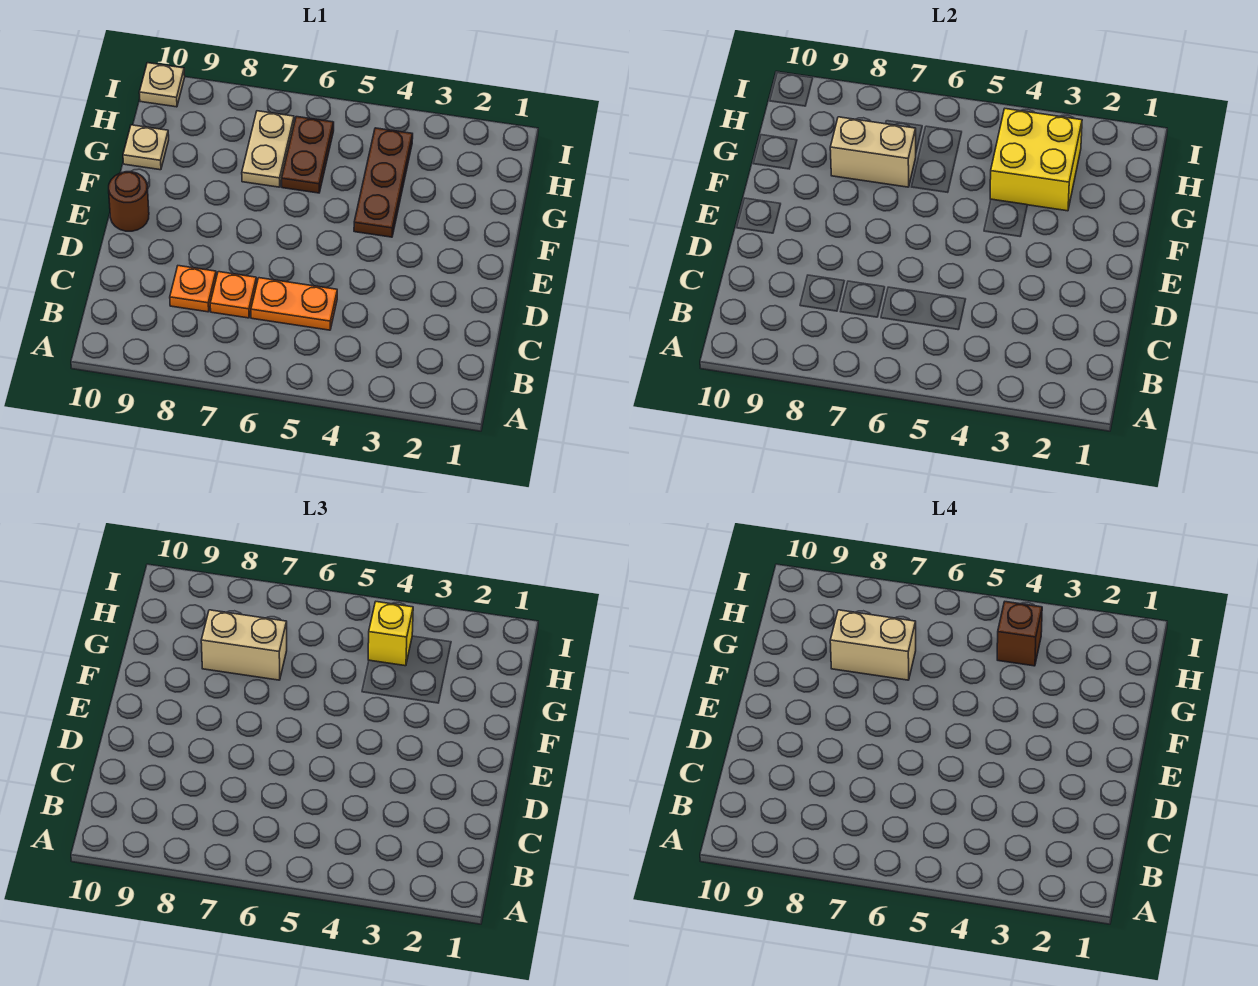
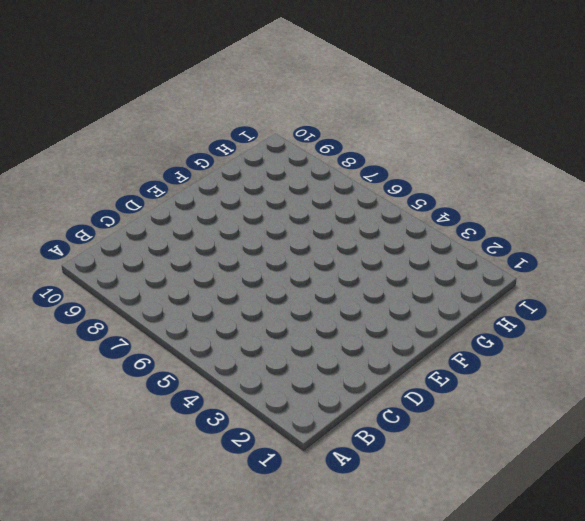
none -> orange 1x2 plate [251,278,337,330]
none -> orange 1x1 plate [210,272,257,318]
none -> orange 1x1 plate [170,266,216,312]

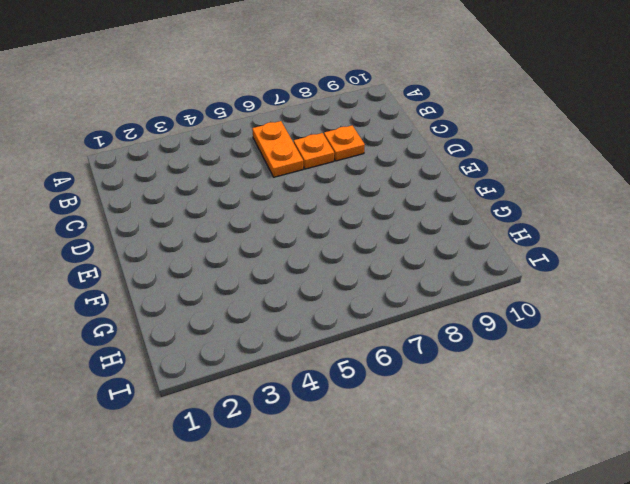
orange 1x2 plate [252,121,303,177] -> orange 1x2 plate turned to [251,278,337,330]
none -> brown 1x1 round brick [109,172,149,231]
none -> brown 1x3 plate [354,128,413,237]
none -> brown 1x2 plate [282,117,334,193]

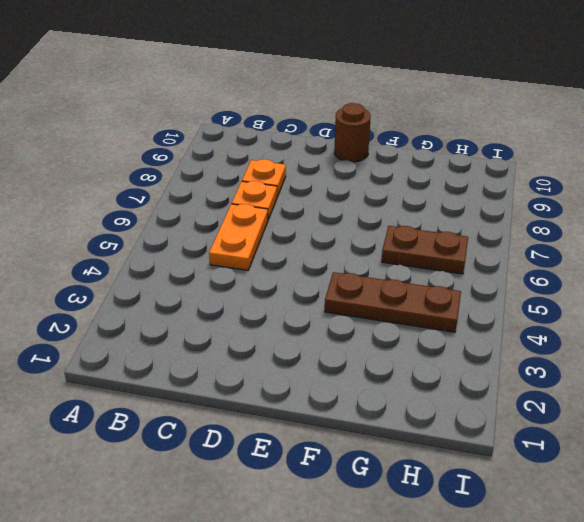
none -> tan 1x2 plate [242,111,294,187]
none -> tan 1x1 plate [123,125,169,170]
none -> tan 1x1 plate [139,63,185,107]

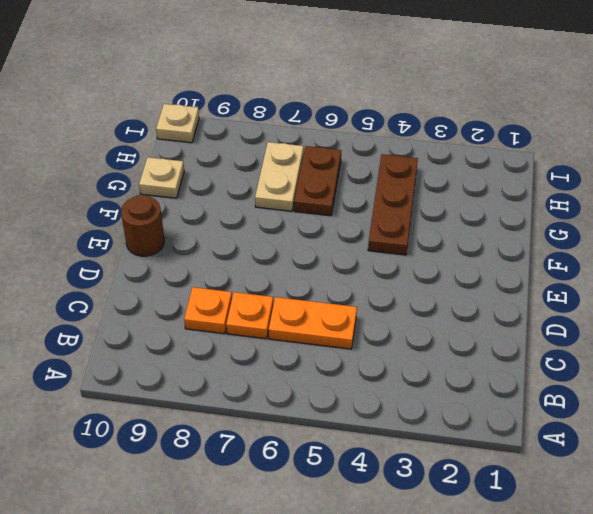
none -> yellow 2x2 brick [990,109,1082,211]
none -> tan 1x2 brick [830,117,916,187]
none -> tan 1x2 brick [201,610,287,680]

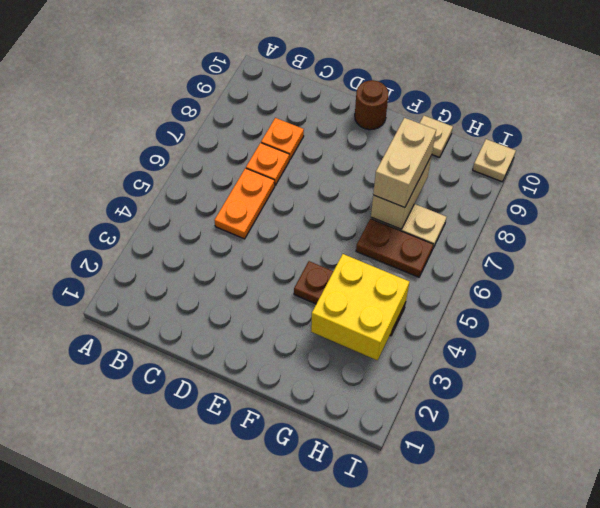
none -> yellow 1x1 brick [368,602,413,666]
none -> tan 1x2 brick [830,610,916,680]
none -> brown 1x1 brick [997,602,1042,666]

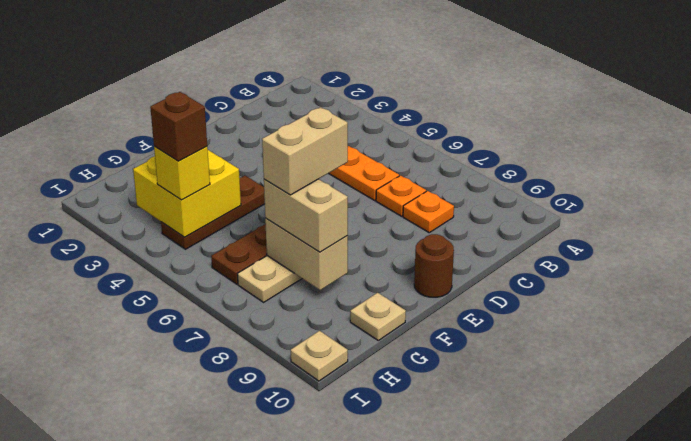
tan 1x2 brick [262,107,348,195] -> tan 1x2 brick turned to [830,610,916,680]

